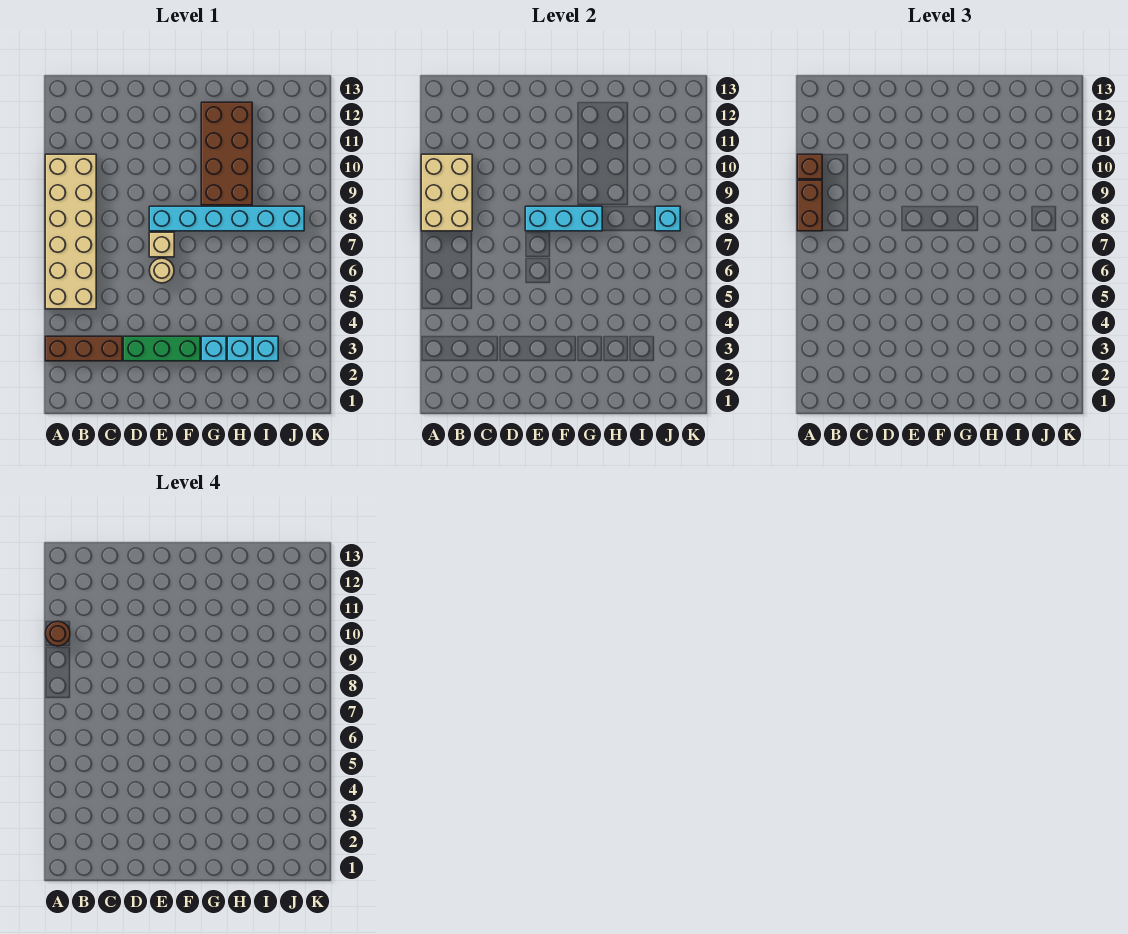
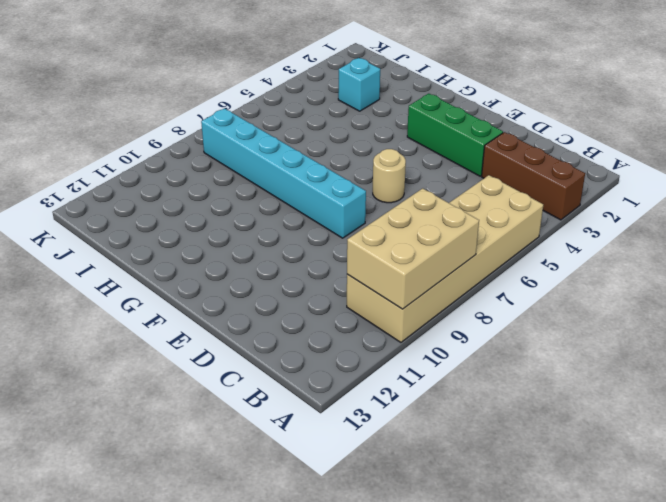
none -> tan 1x1 brick [149,232,174,257]
none -> cyan 1x1 brick [201,336,226,361]
none -> brown 2x4 brick [201,102,252,205]

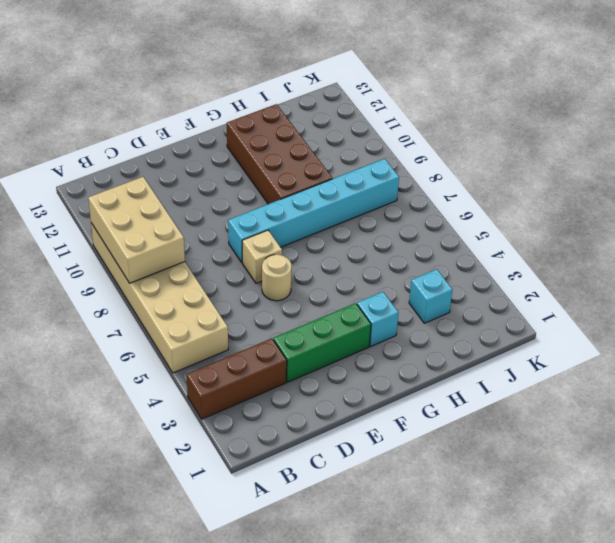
none -> cyan 1x1 brick [227,336,252,361]
none -> cyan 1x3 brick [525,206,602,231]
none -> cyan 1x1 brick [655,206,680,231]

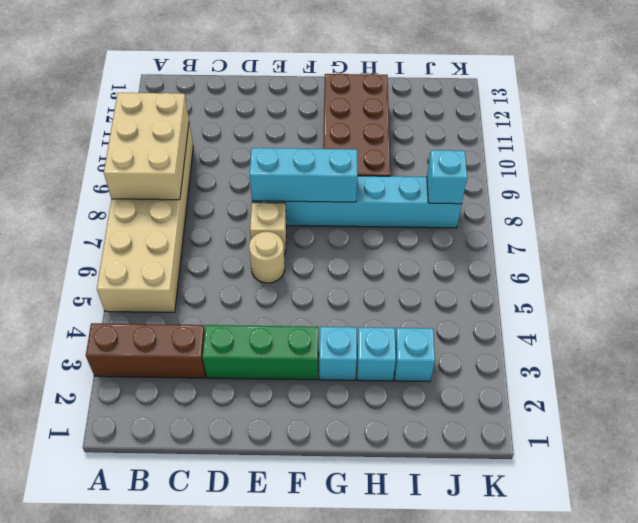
none -> brown 1x2 brick [797,180,822,231]
none -> brown 1x1 brick [797,154,822,179]
none -> brown 1x1 round brick [45,621,70,646]

